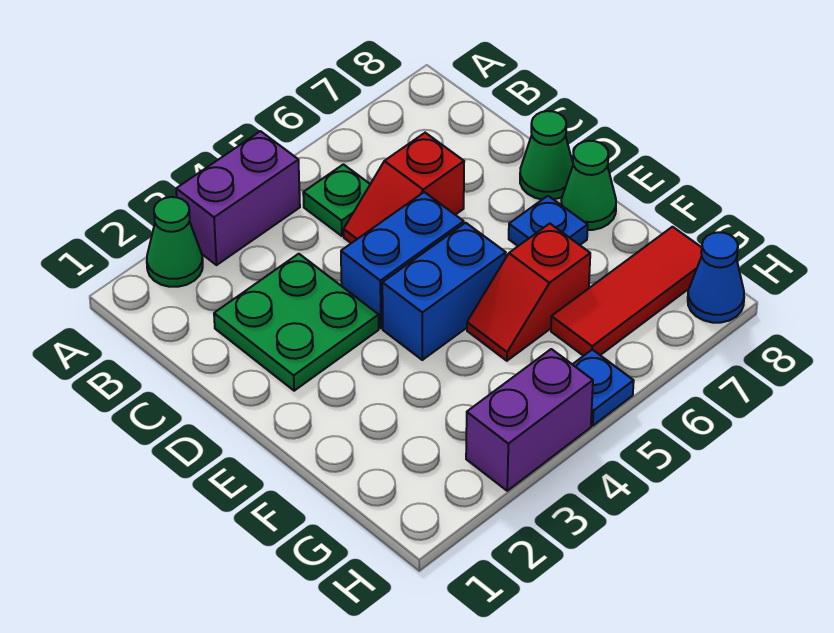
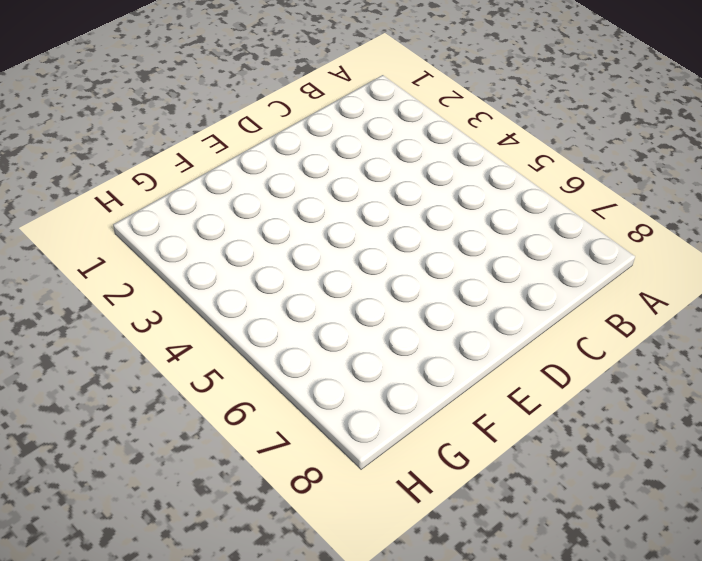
none -> green 1x1 cone [147,197,203,287]
none -> purple 1x2 brick [176,131,300,265]
none -> green 1x1 plate [303,164,370,236]

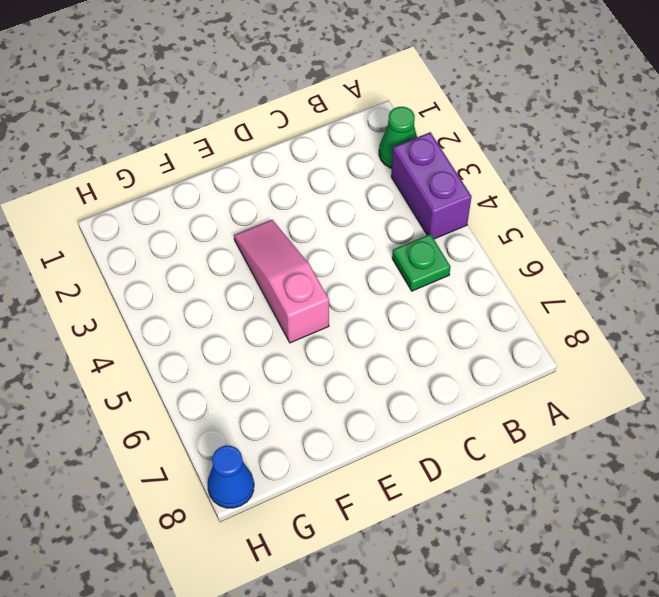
pink 1x3 slope [234,220,329,343] -> blue 1x2 brick [382,223,506,360]
none -> green 2x2 plate [214,254,379,391]
none -> red 1x2 slope [344,133,464,243]
none -> blue 1x2 brick [341,192,464,328]

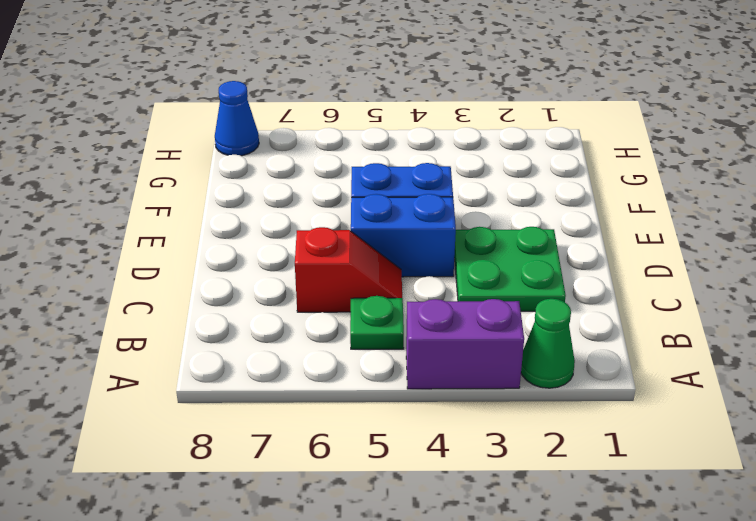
none -> green 1x1 cone [520,111,573,200]
none -> blue 1x1 plate [509,196,588,246]
none -> green 1x1 cone [561,141,616,230]

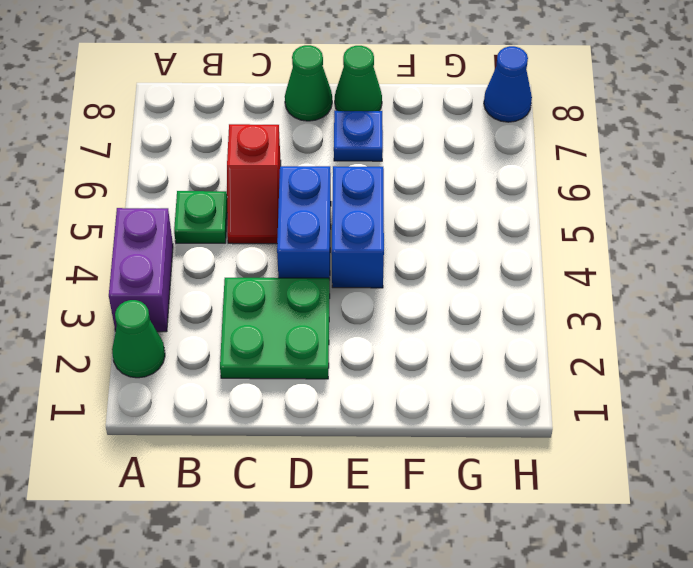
none -> red 1x2 slope [467,224,590,361]
none -> red 1x3 tile [551,227,702,356]
none -> purple 1x2 brick [466,349,593,491]

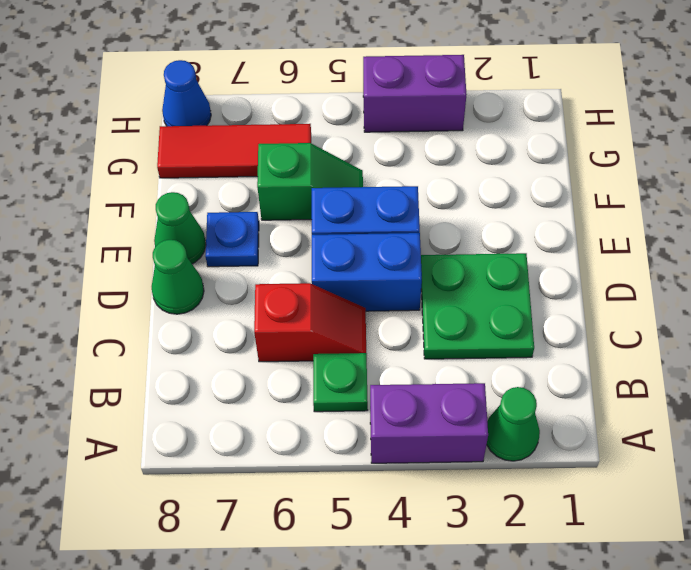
green 1x2 slope [257,143,363,220] -> red 1x2 slope [467,224,590,361]
none -> blue 1x1 plate [572,350,634,426]

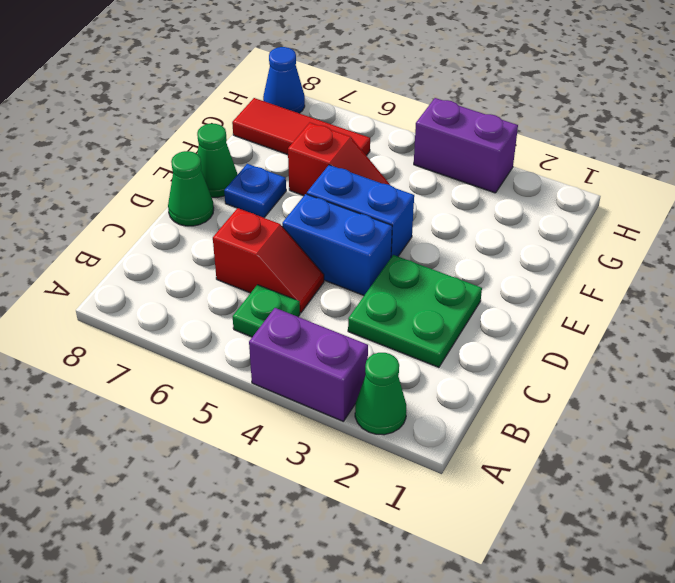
none -> blue 1x1 plate [572,350,634,426]

